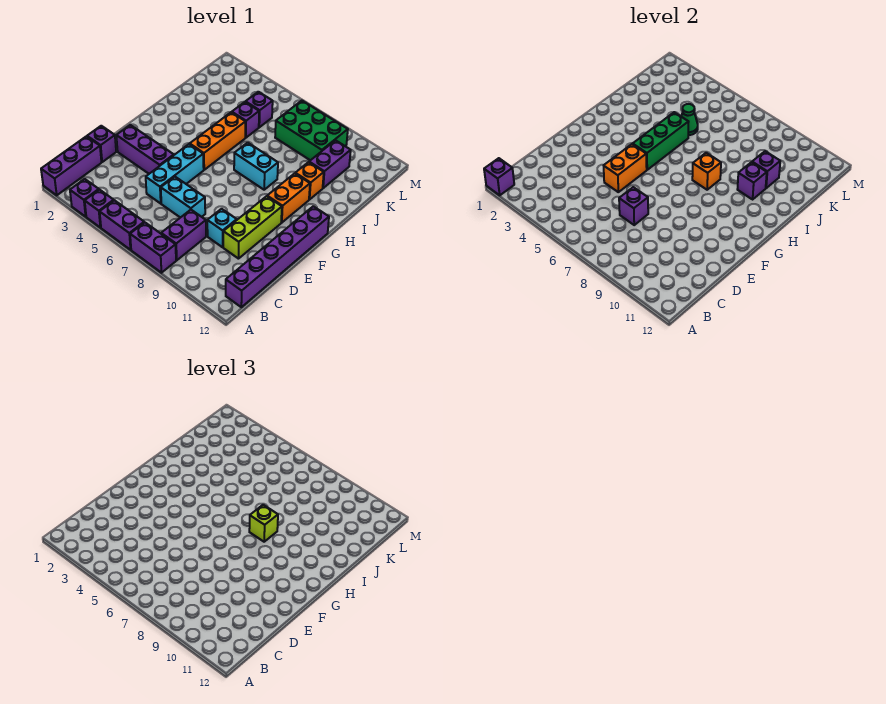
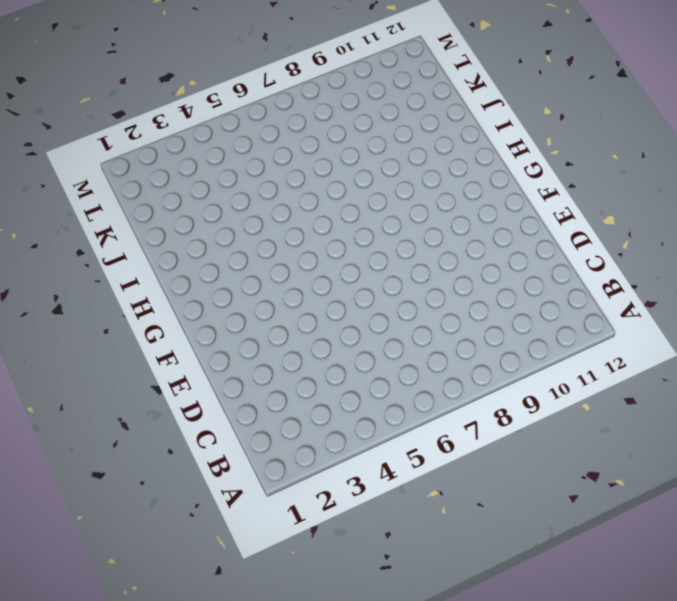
none -> purple 1x3 brick [41,136,101,195]
none -> purple 1x1 brick [70,179,99,217]
none -> purple 1x1 brick [85,190,114,228]
none -> purple 1x2 brick [100,200,144,250]

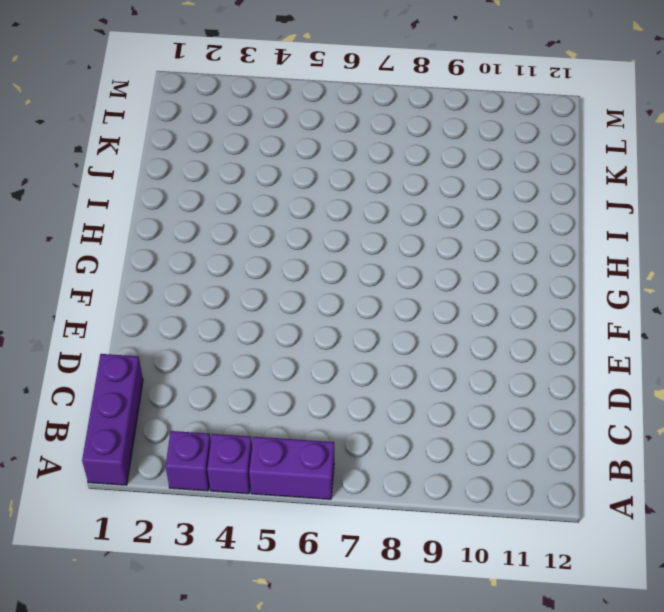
none -> purple 1x2 brick [130,222,176,273]
none -> purple 1x2 brick [161,210,206,260]
none -> purple 1x6 brick [226,206,329,307]
none -> purple 1x1 brick [87,126,116,162]

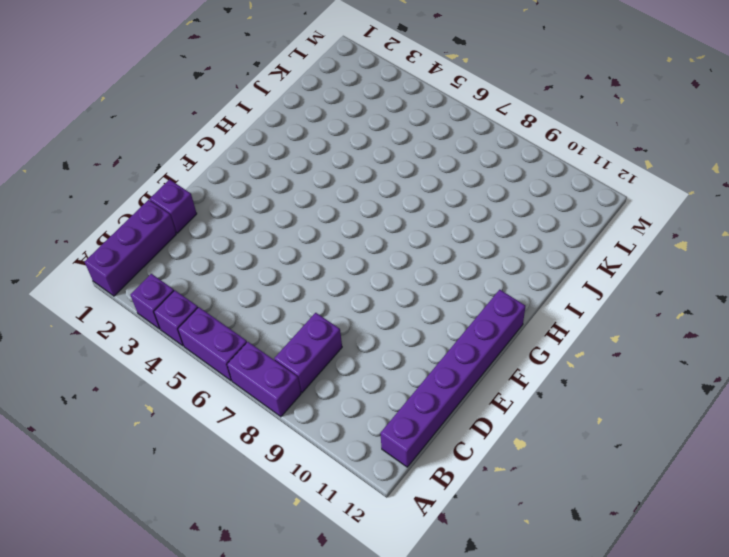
none -> cyan 1x3 brick [146,144,204,203]
none -> cyan 1x2 brick [161,177,205,218]
none -> cyan 1x1 brick [207,209,237,247]
none -> lime 1x3 brick [223,196,282,259]

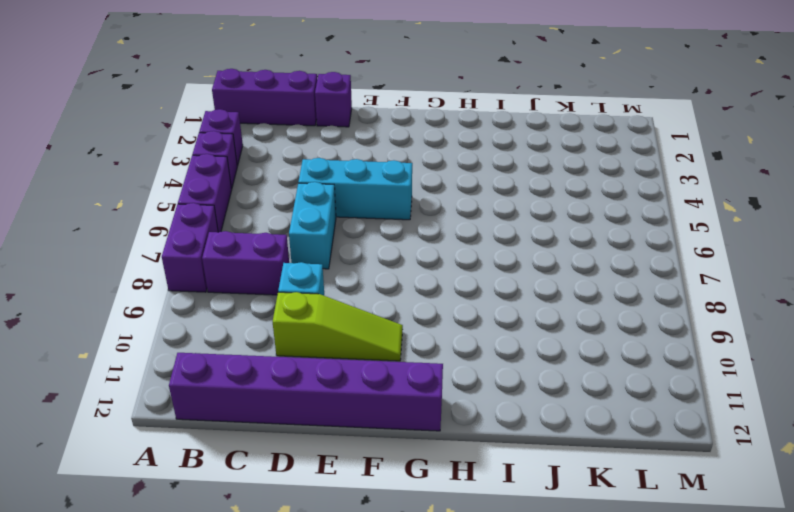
lime 1x3 slope [273,292,403,361] -> lime 1x3 brick [223,196,282,259]
none -> purple 1x3 brick [116,125,174,174]
none -> orange 1x3 brick [190,112,245,170]
none -> orange 1x2 brick [267,173,310,223]
none -> cyan 1x2 brick [234,143,278,190]

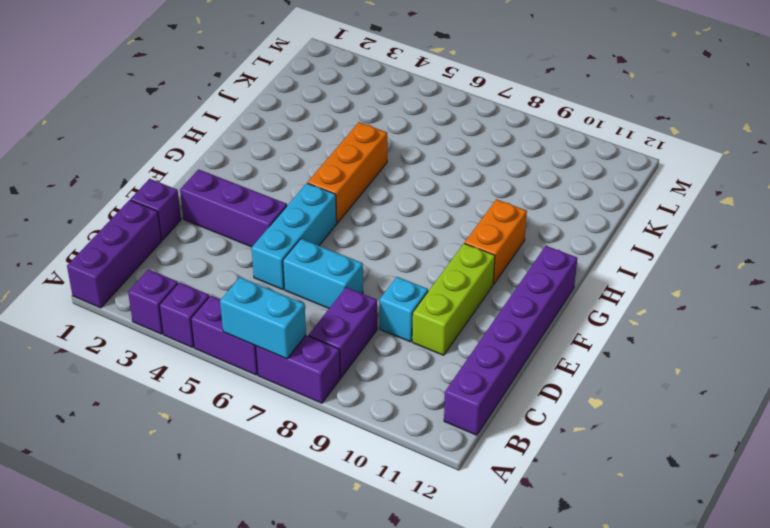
cyan 1x2 brick [220,277,306,359] -> cyan 1x2 brick moved to [234,143,278,190]
none -> orange 1x1 brick [295,162,324,199]
none -> purple 1x1 brick [232,102,259,138]
none -> purple 1x2 brick [309,140,351,188]
none -> purple 1x1 brick [246,92,273,127]

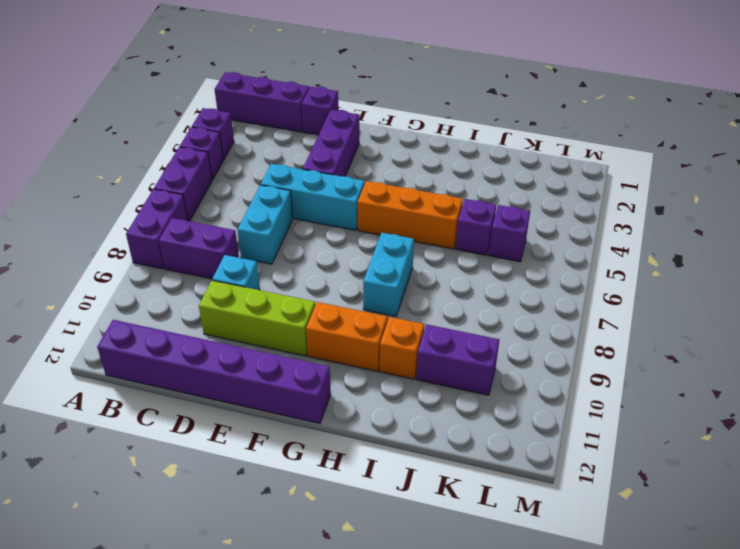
none -> green 2x3 brick [275,101,348,160]
none -> purple 1x1 brick [484,158,514,195]
none -> purple 1x1 brick [619,187,648,225]
none -> orange 1x2 brick [604,144,647,192]

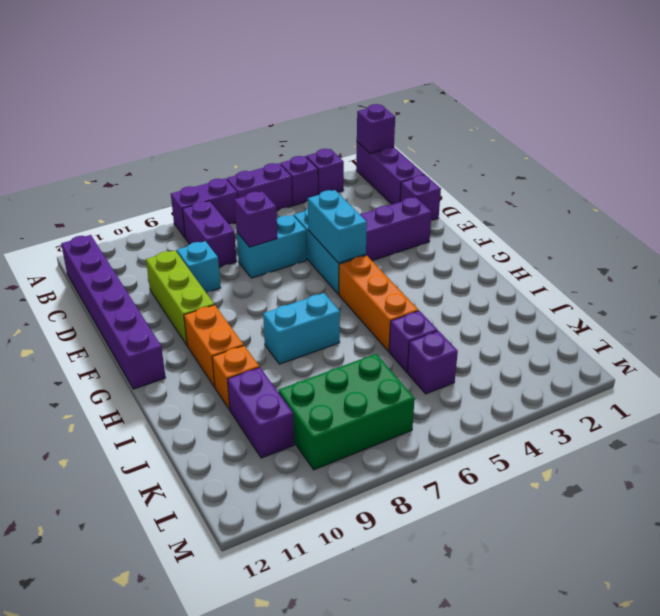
cyan 1x2 brick [308,190,367,263] -> orange 1x2 brick [604,144,647,192]
none -> green 1x3 brick [633,112,688,170]
none -> orange 1x1 brick [692,153,721,190]
none -> purple 1x1 brick [737,162,767,199]
none -> green 1x1 cone [681,104,698,135]

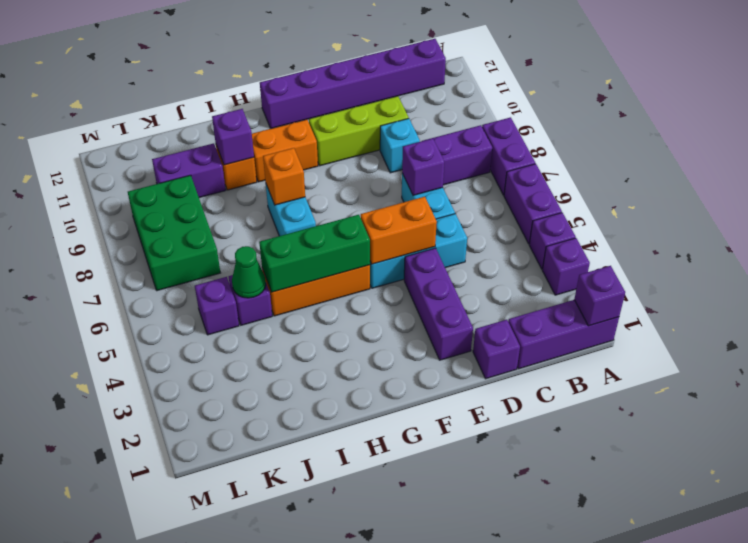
none -> purple 1x1 brick [752,151,780,188]
none -> lime 1x1 brick [249,505,278,542]

